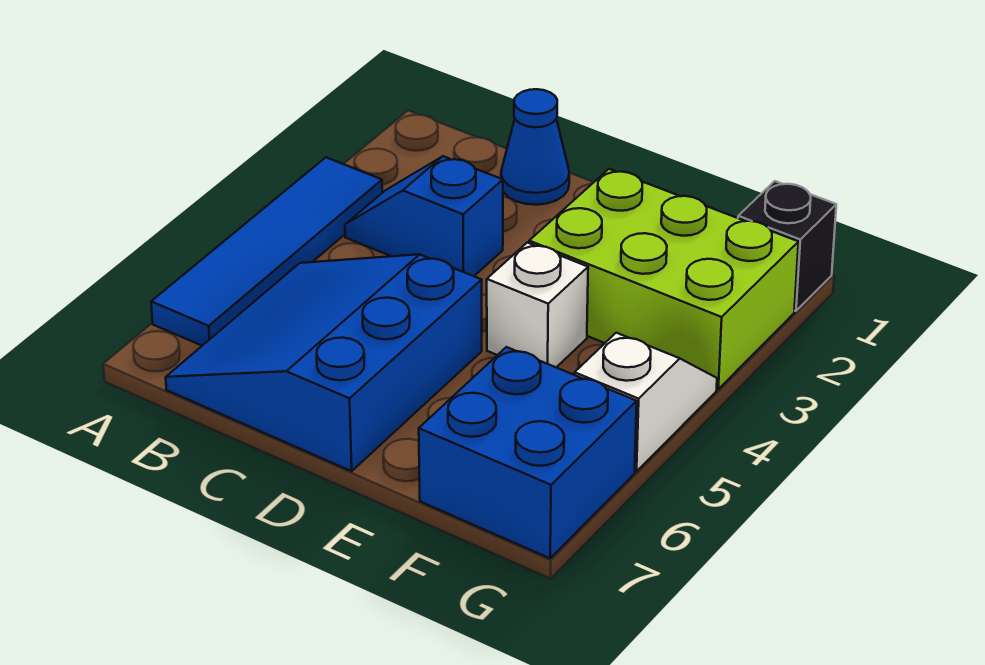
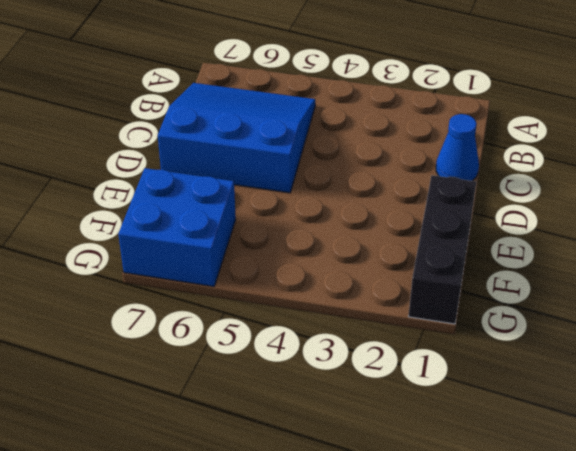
black 1x3 brick [408,175,476,324] -> black 1x1 brick [738,181,836,311]
none -> blue 1x4 tile [151,157,382,346]
none -> blue 1x2 slope [345,156,503,276]

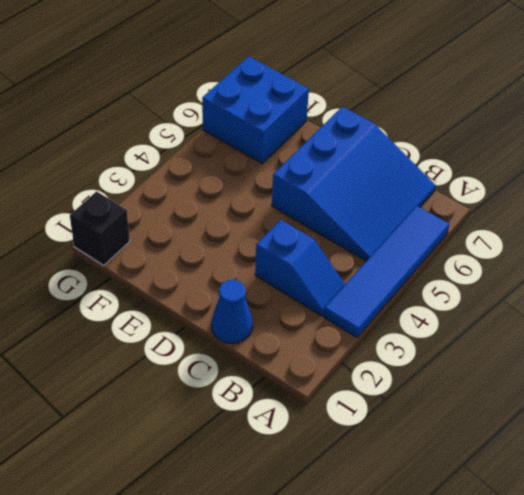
none -> lime 2x3 brick [529,169,799,389]
none -> white 1x1 brick [487,243,588,367]

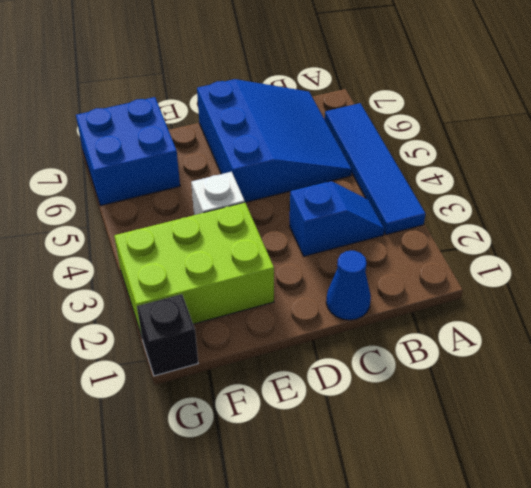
none -> white 1x2 slope [575,333,717,472]

